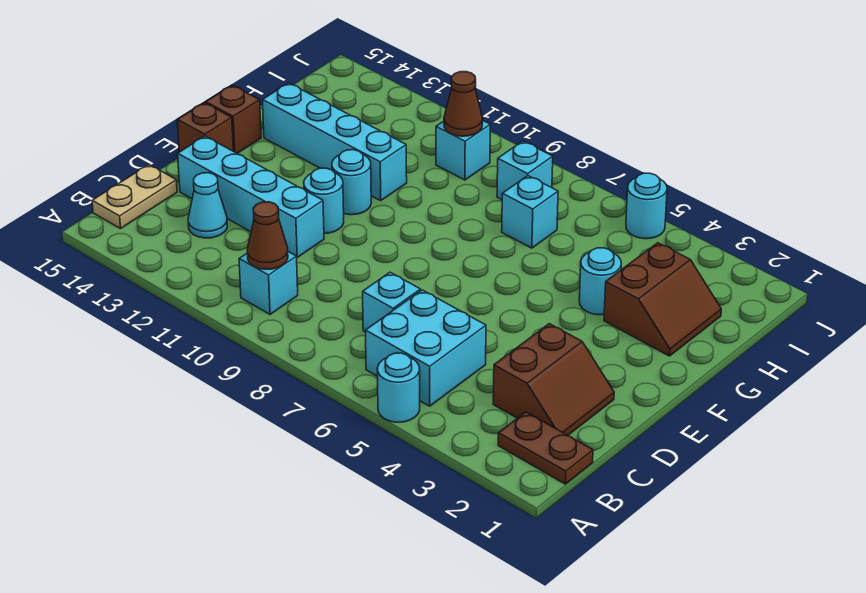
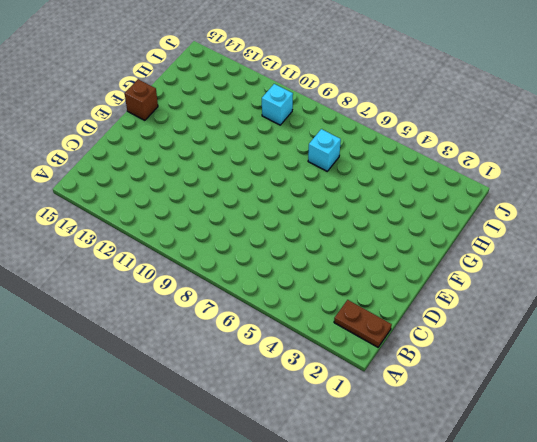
none -> cyan 1x1 round brick [377,353,420,422]
none -> cyan 2x2 brick [366,290,486,406]
none -> cyan 1x1 brick [239,252,298,314]

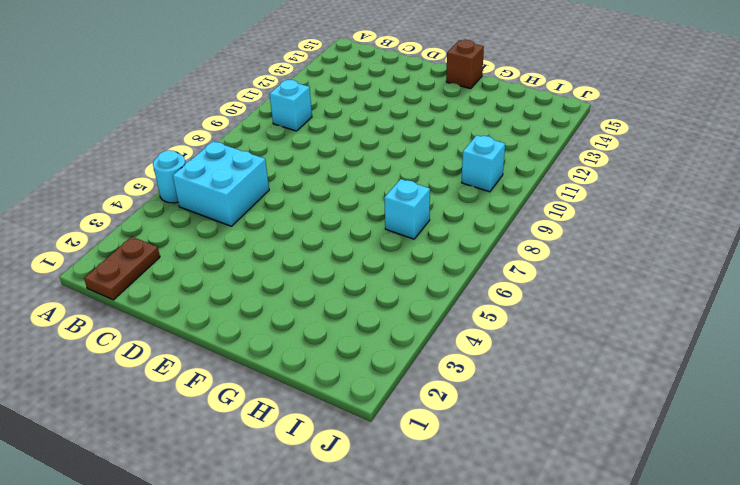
none -> tan 1x2 plate [92,165,177,229]
none -> brown 2x2 slope [493,324,614,435]
none -> cyan 1x1 brick [363,272,421,332]

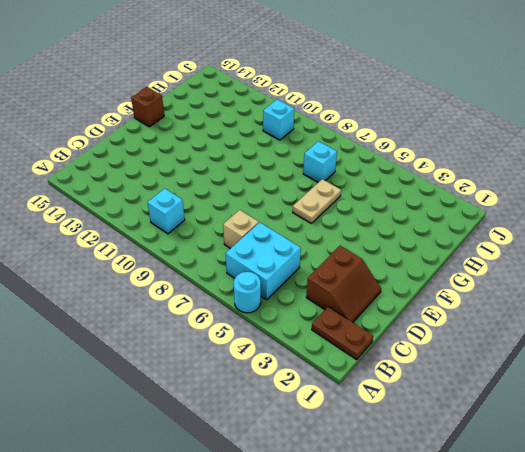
tan 1x1 brick [223,210,259,249] -> cyan 1x1 brick [363,272,421,332]
tan 1x2 plate [293,179,341,223] -> tan 1x2 plate moved to [92,165,177,229]
none -> cyan 1x1 cone [188,173,227,238]
none -> cyan 1x4 brick [178,136,324,257]
none -> cyan 1x1 round brick [304,168,344,233]

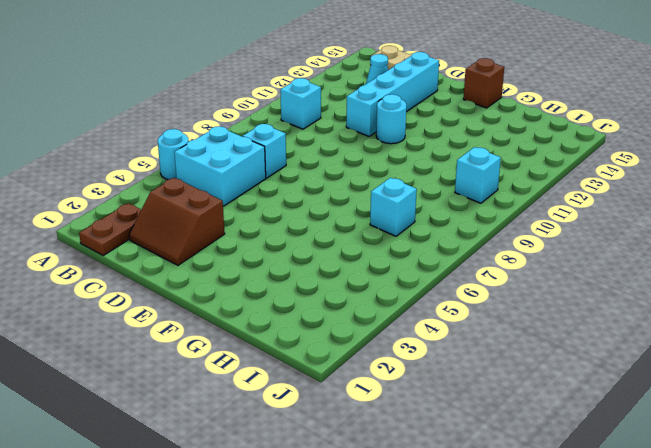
none -> brown 1x1 brick [177,103,233,152]
none -> cyan 1x1 round brick [332,150,371,215]
none -> brown 2x2 slope [604,243,721,356]

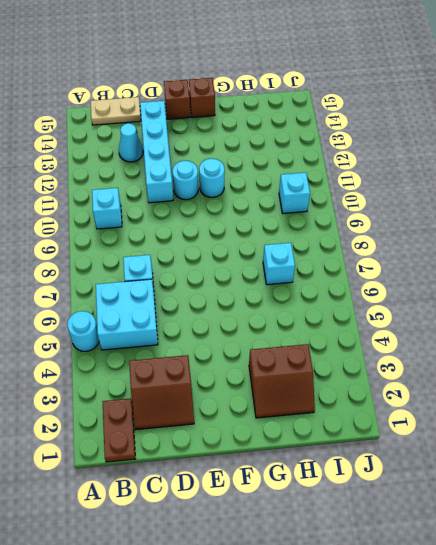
none -> cyan 1x1 round brick [579,248,621,315]
none -> cyan 1x4 brick [262,83,407,201]
none -> cyan 1x1 brick [497,141,553,199]

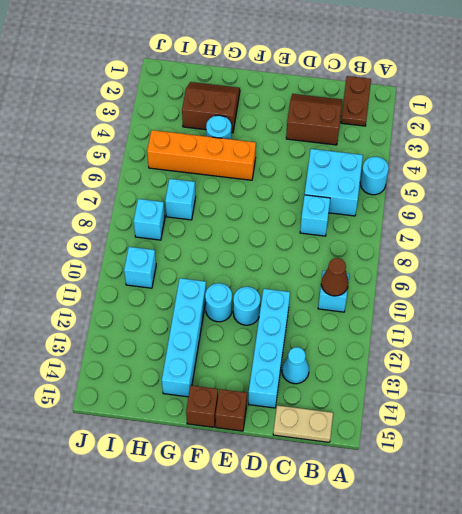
orange 1x4 brick [147,130,256,180] -> none
none -> cyan 1x1 round brick [626,173,667,239]
none -> brown 1x1 cone [444,72,483,136]

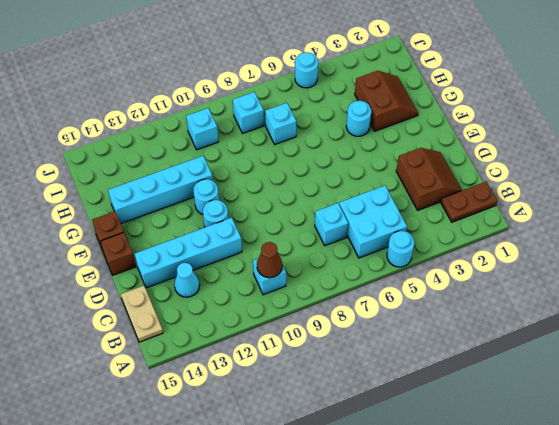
none -> brown 1x1 cone [444,72,483,136]

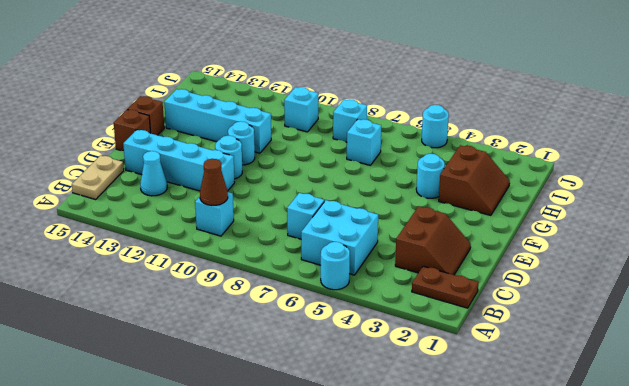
none -> brown 1x1 cone [444,72,483,136]

